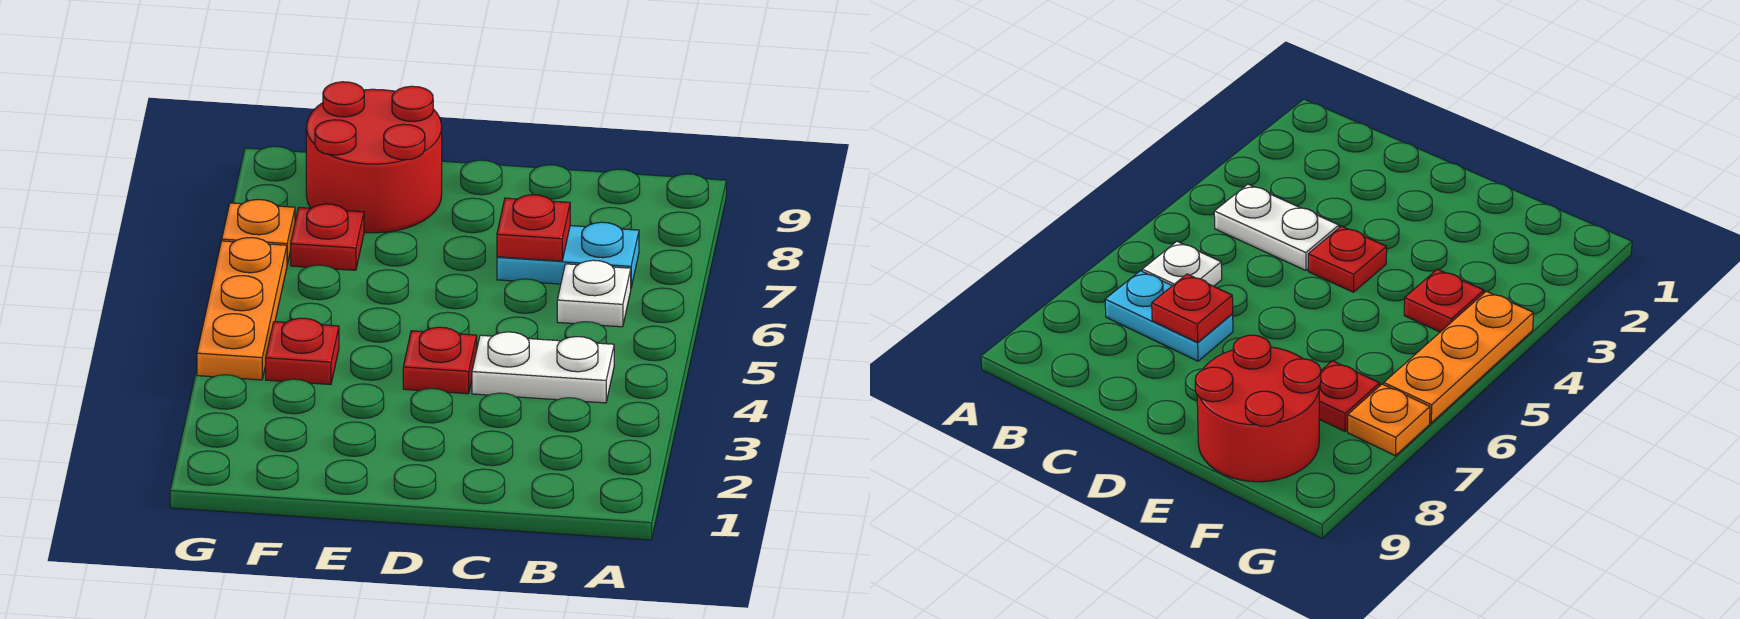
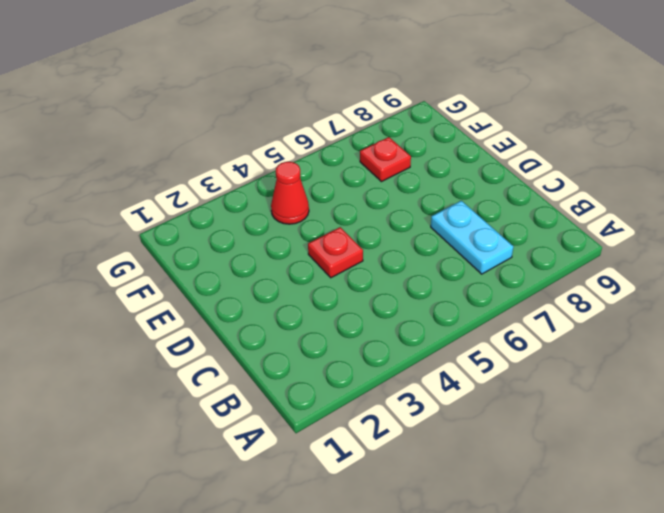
red 1x1 cone [271,162,309,224] -> red 1x1 plate [266,318,339,385]
none -> white 1x2 plate [472,332,614,403]
none -> white 1x1 plate [557,260,631,327]

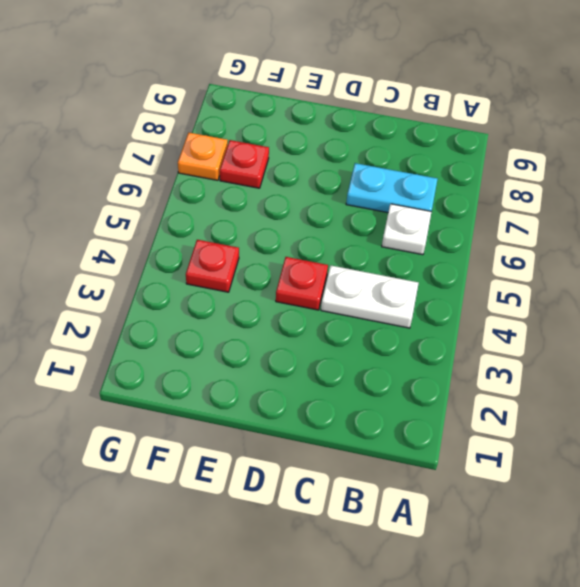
none -> red 2x2 round brick [306,82,442,233]
none -> orange 1x3 plate [197,238,287,380]

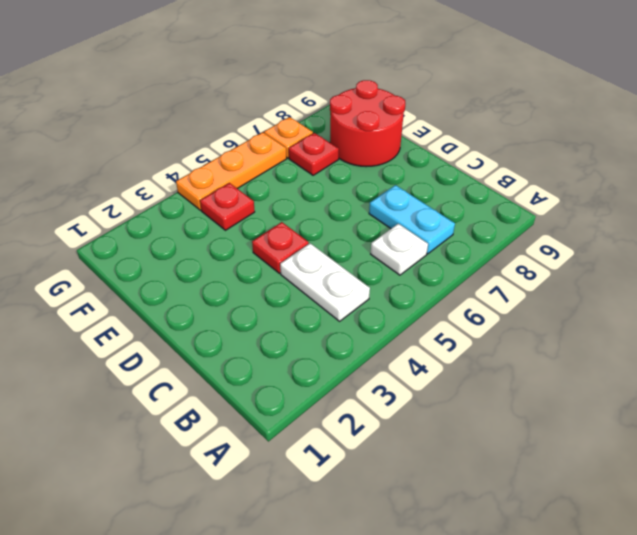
none -> red 1x1 plate [497,195,570,261]

